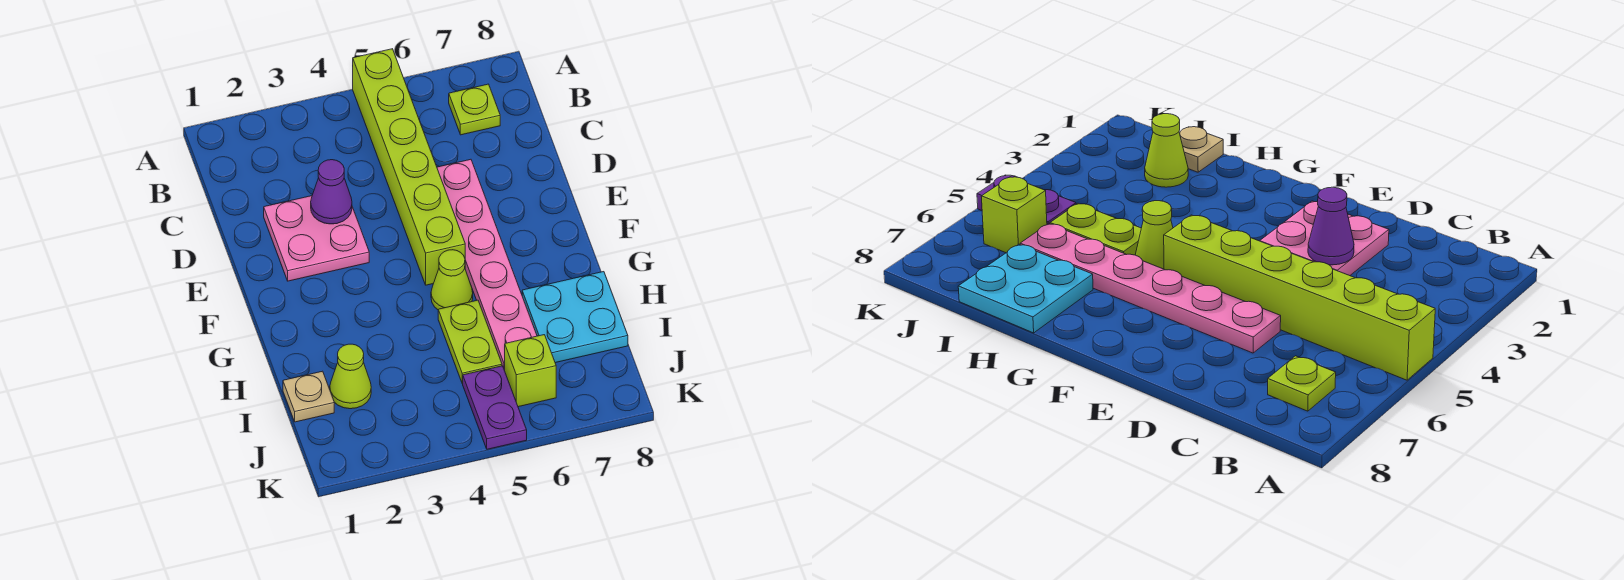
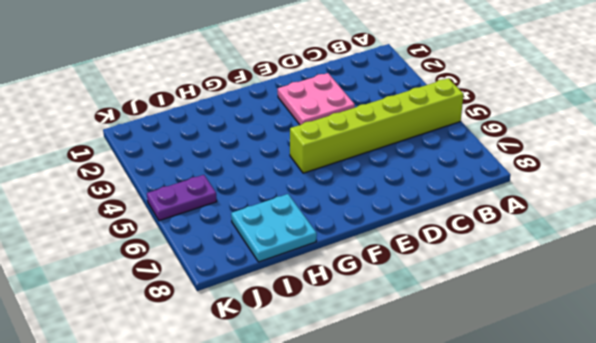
none -> lime 1x1 plate [449,84,500,135]
none -> pink 1x6 plate [437,159,537,370]
none -> lime 1x1 cone [431,250,473,310]

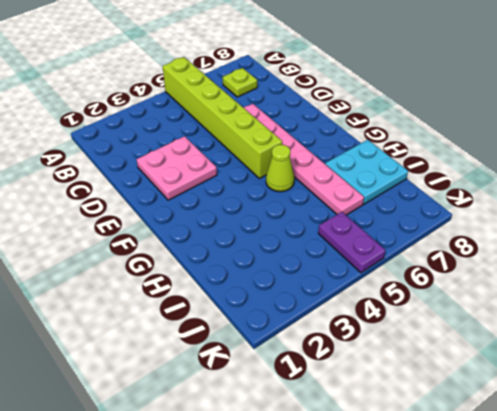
none -> lime 1x2 plate [438,300,502,383]
none -> tan 1x1 plate [283,371,334,422]
none -> lime 1x1 cone [330,344,371,409]

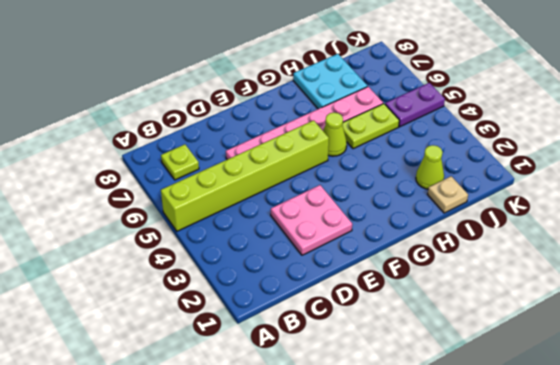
none -> lime 1x1 brick [505,335,556,407]
none -> purple 1x1 cone [311,160,352,224]

